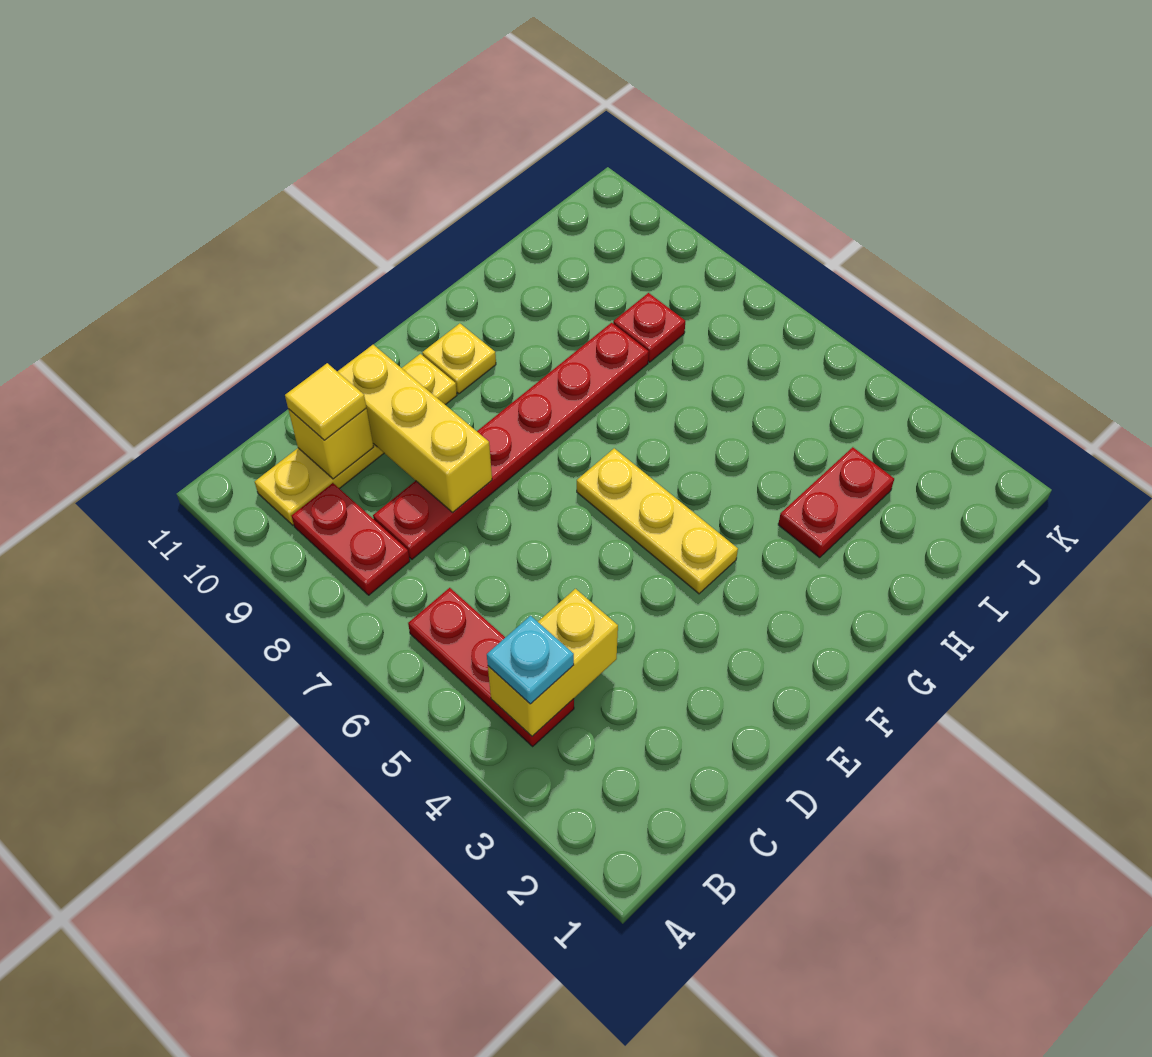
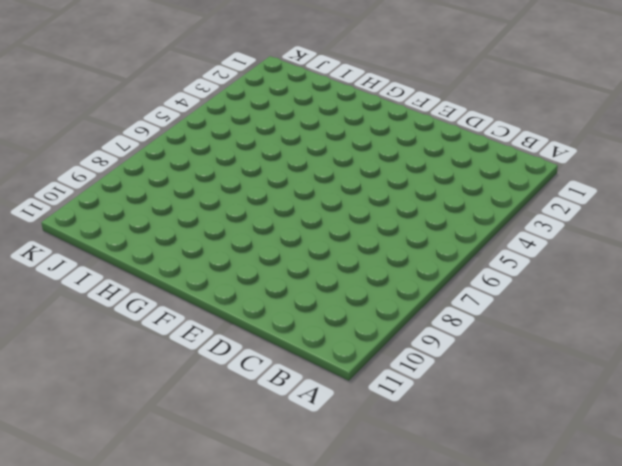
none -> red 1x3 plate [408,588,574,746]
none -> red 1x2 plate [291,483,410,595]
none -> yellow 1x4 plate [255,354,457,525]

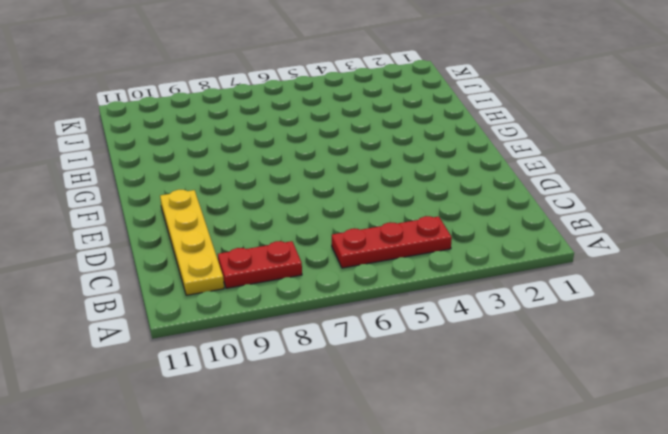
none -> red 1x6 plate [373,323,649,559]
none -> yellow 1x3 plate [577,448,738,594]
none -> yellow 1x1 plate [422,323,496,394]

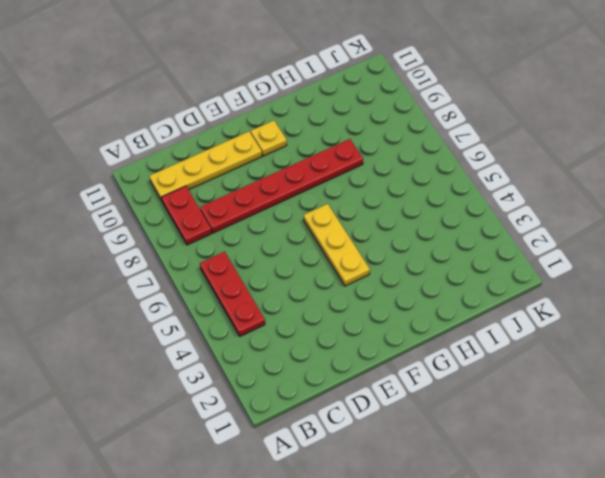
none -> red 1x2 plate [778,447,894,558]
none -> red 1x1 plate [613,293,685,362]
none -> yellow 1x2 brick [488,589,618,736]

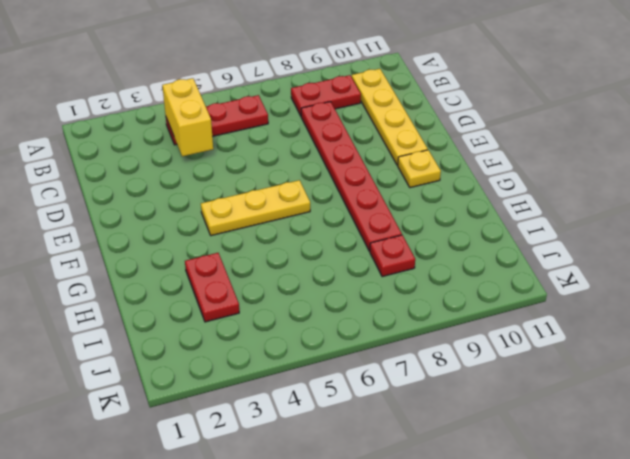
none -> yellow 1x1 brick [288,409,373,479]
none -> yellow 1x3 brick [337,345,492,512]
none -> cyan 1x1 plate [487,616,574,704]

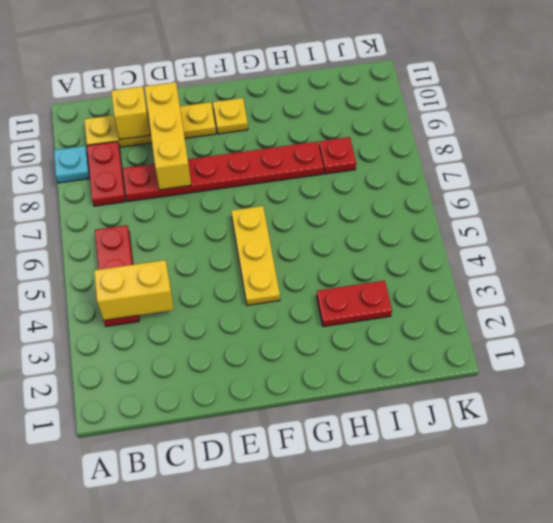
cyan 1x1 plate [54,146,90,183] -> cyan 1x1 plate moved to [487,616,574,704]
none -> yellow 1x1 tile [285,363,366,440]

